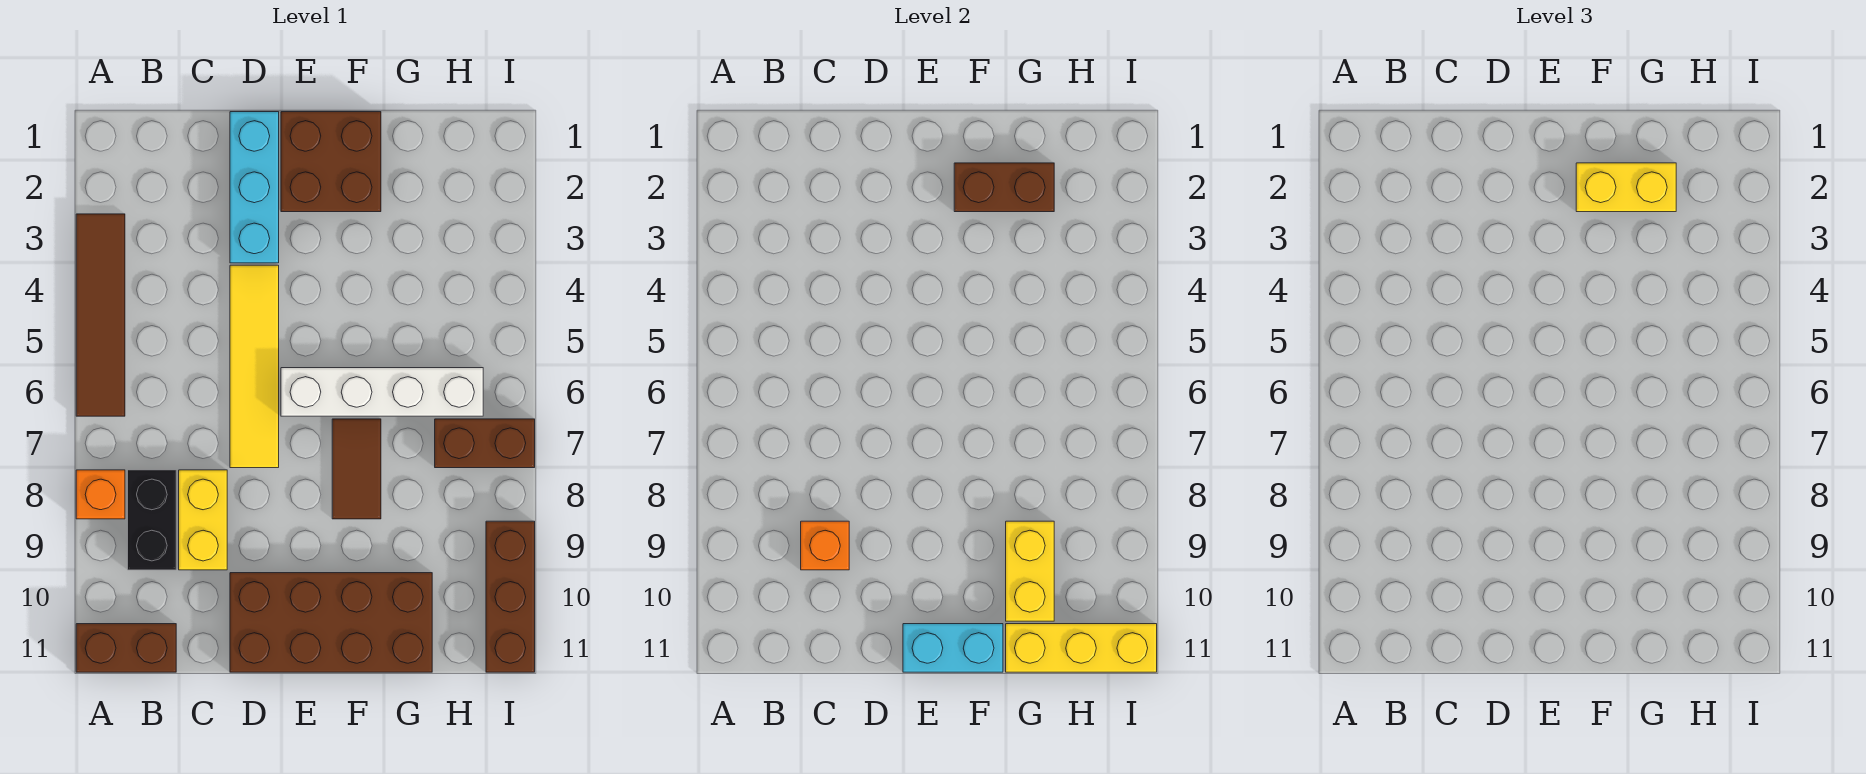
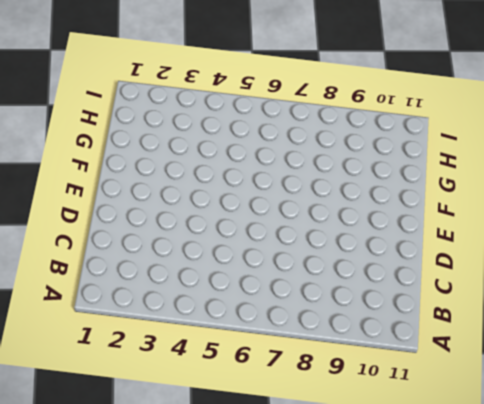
none -> brown 1x4 tile [76,214,125,416]
none -> orange 1x1 brick [76,470,125,519]
none -> brown 1x2 brick [76,624,176,672]

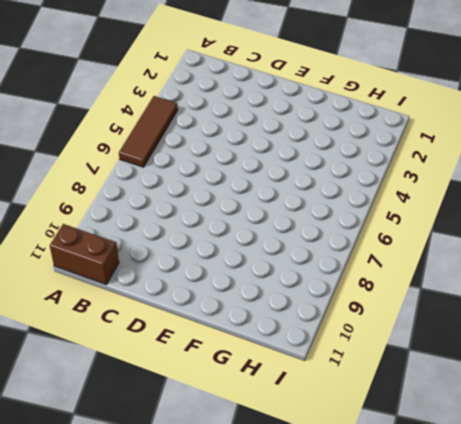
brown 1x3 tile [119,96,178,167] -> brown 1x4 tile [76,214,125,416]
none -> orange 1x1 brick [76,470,125,519]
none -> black 1x2 brick [128,470,176,570]
none -> yellow 1x2 brick [179,470,227,570]

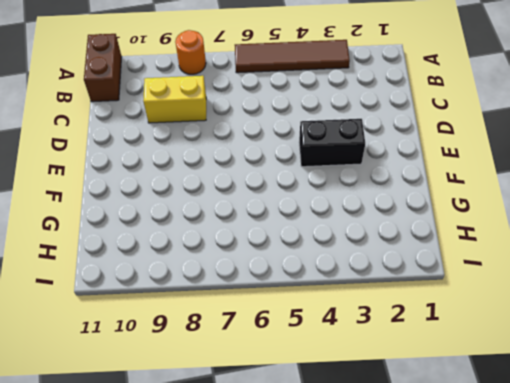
orange 1x1 round brick [175,30,206,74] -> orange 1x1 brick [76,470,125,519]
black 1x2 brick [299,119,365,167] -> black 1x2 brick moved to [128,470,176,570]
none -> cyan 1x3 brick [230,112,279,263]
none -> yellow 1x4 tile [230,265,279,468]
none -> brown 2x4 brick [230,573,432,672]

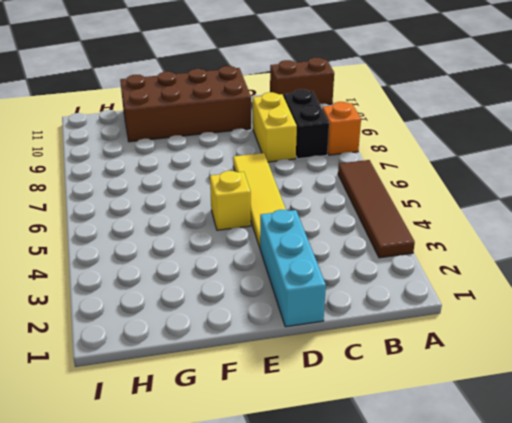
yellow 1x1 brick [210,171,251,230] -> none
none -> brown 2x2 brick [281,112,381,212]
none -> white 1x4 brick [281,368,483,416]
none -> brown 1x2 tile [332,419,381,519]

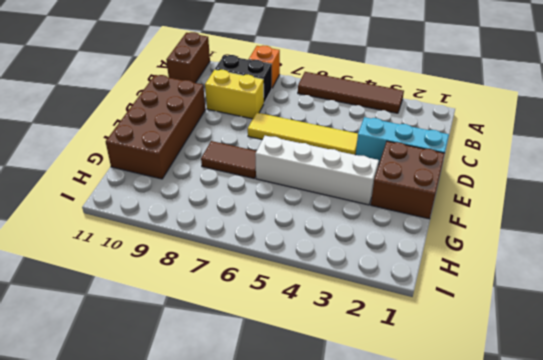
white 1x4 brick [255,136,379,205] -> white 1x4 brick turned to [281,368,483,416]
none -> brown 1x2 brick [435,419,535,468]
none -> brown 1x3 brick [486,521,535,672]
none -> orange 1x1 brick [801,521,849,570]

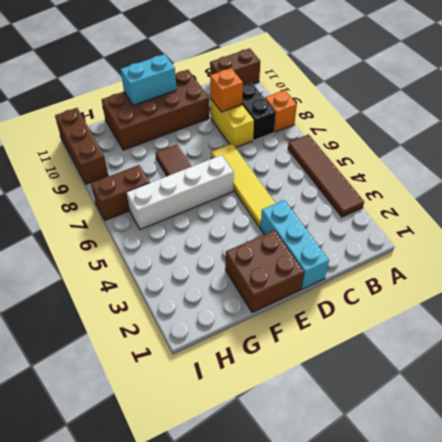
none -> brown 1x2 brick [954,163,1054,212]
none -> yellow 1x2 brick [1006,521,1054,621]
none -> yellow 1x3 brick [1006,624,1157,672]

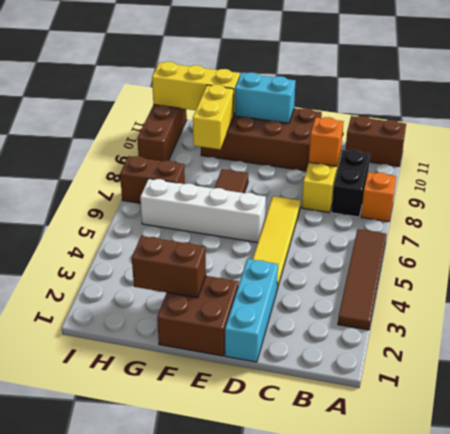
none -> yellow 1x2 brick [1576,163,1676,212]

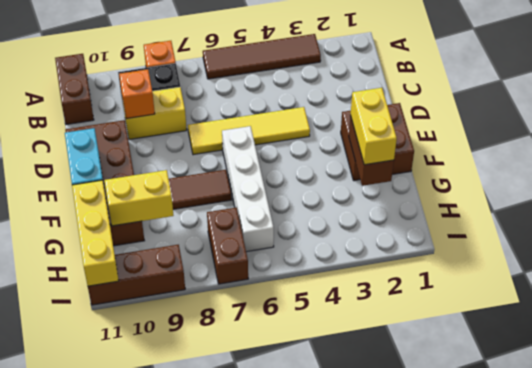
none -> cyan 1x3 brick [230,112,279,263]

